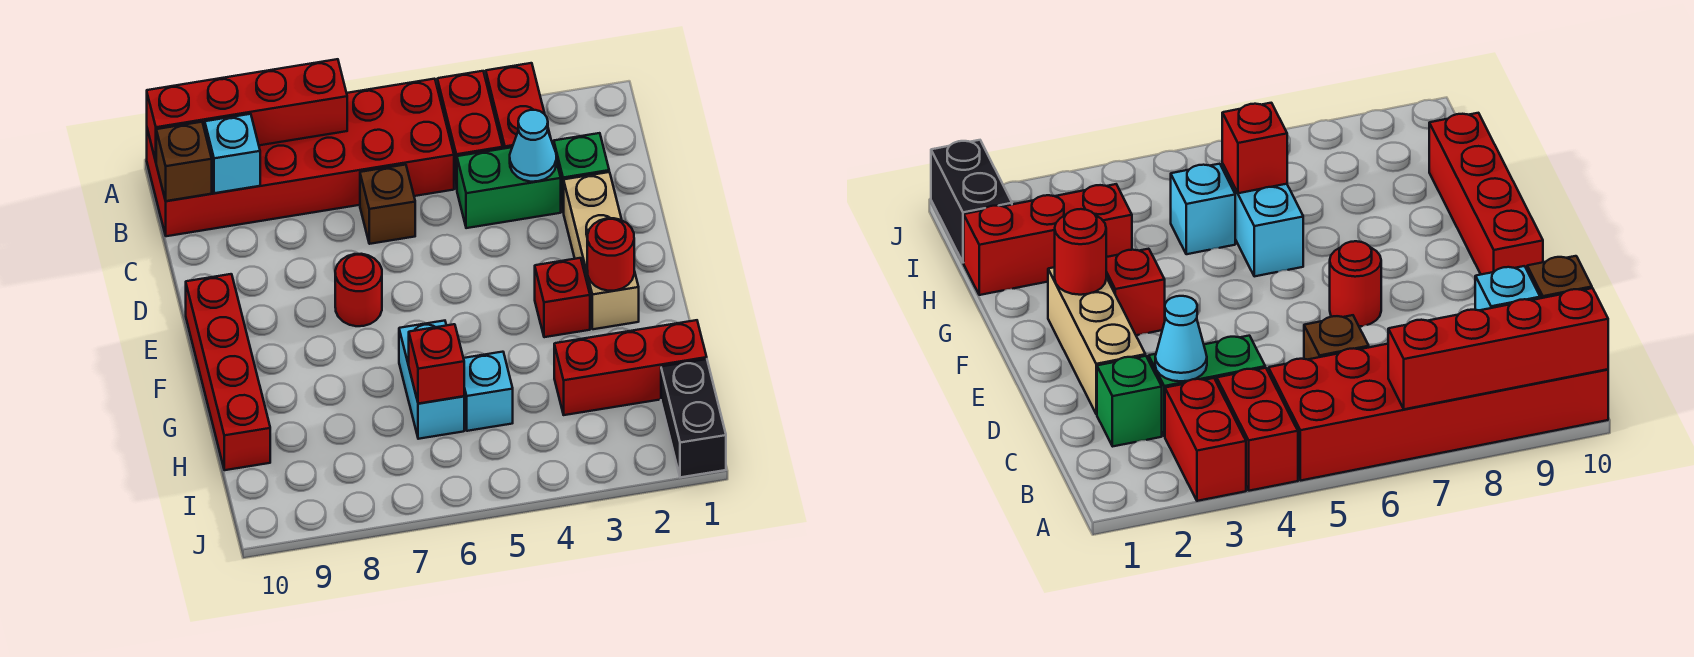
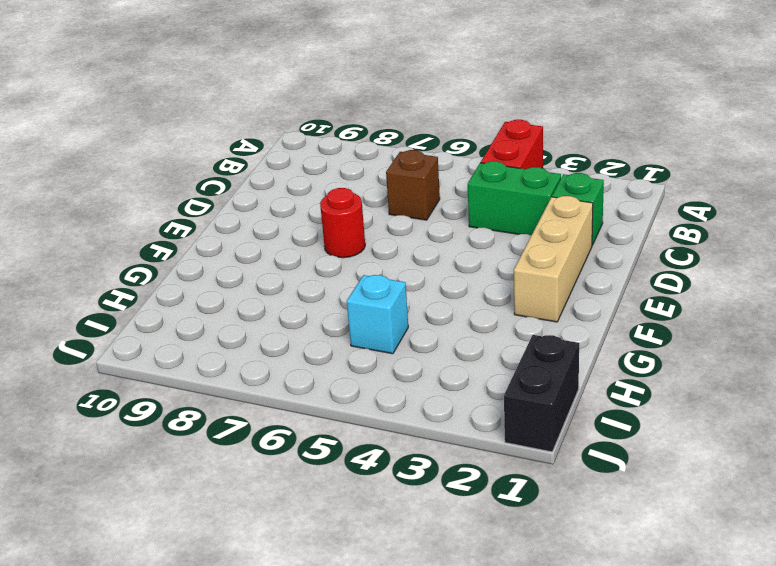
none -> red 1x2 brick [486,63,550,149]
none -> red 2x6 brick [147,79,454,236]
none -> red 1x4 brick [186,274,270,470]

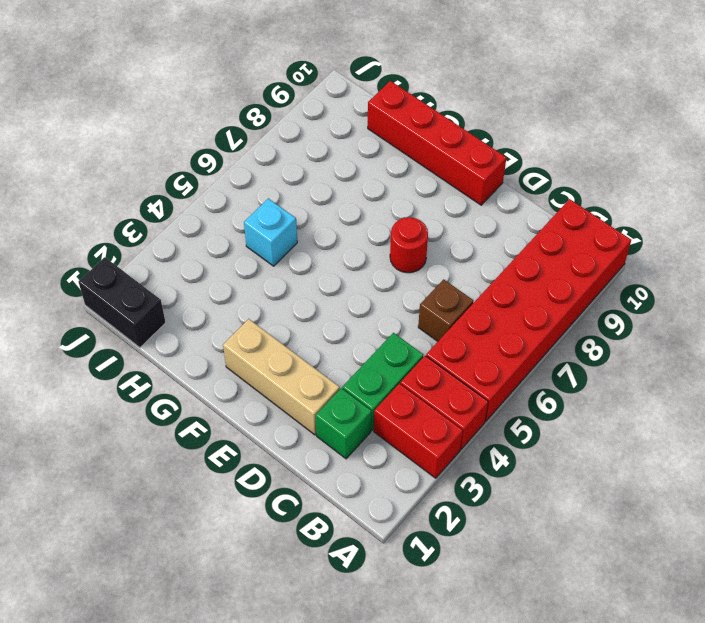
none -> red 1x1 brick [535,258,590,337]
none -> cyan 1x2 brick [399,321,464,439]
none -> red 1x3 brick [554,320,707,415]

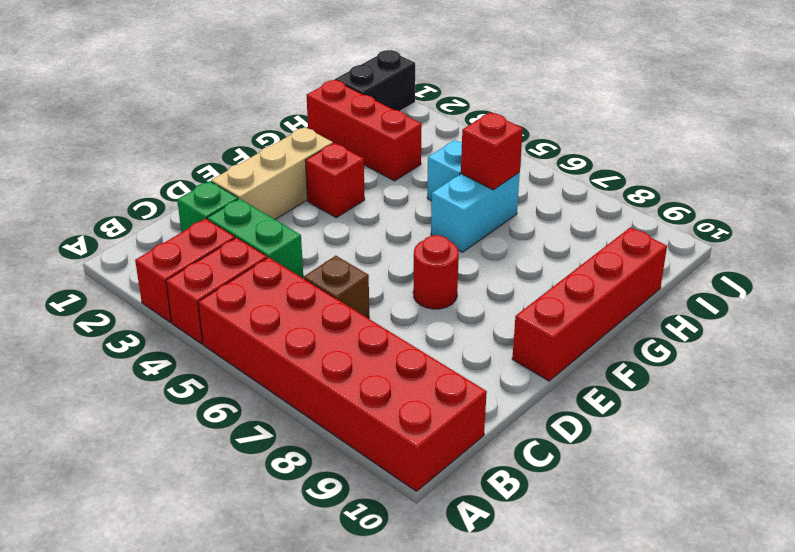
none -> red 1x4 brick [147,59,347,161]
none -> cyan 1x1 brick [205,114,260,193]
none -> brown 1x1 brick [156,122,212,201]

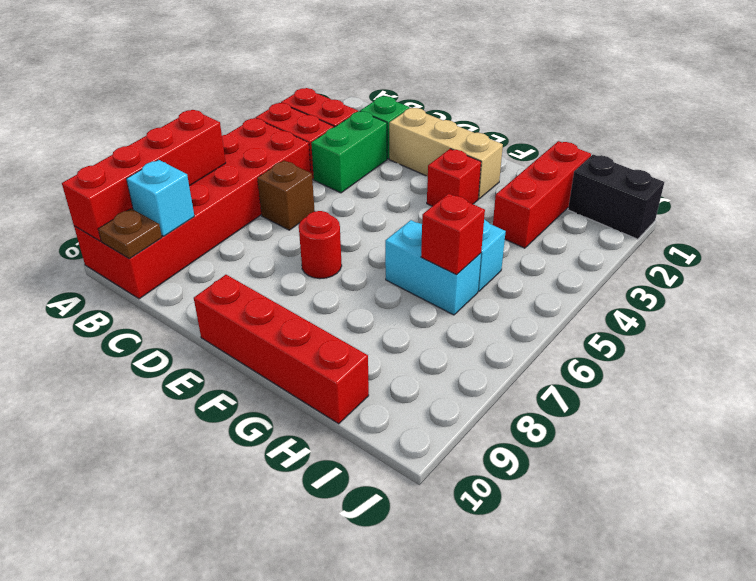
brown 1x1 plate [98,208,162,259] -> brown 1x1 brick [156,122,212,201]
none -> cyan 1x1 cone [510,110,556,182]
none -> red 1x1 round brick [587,218,634,291]

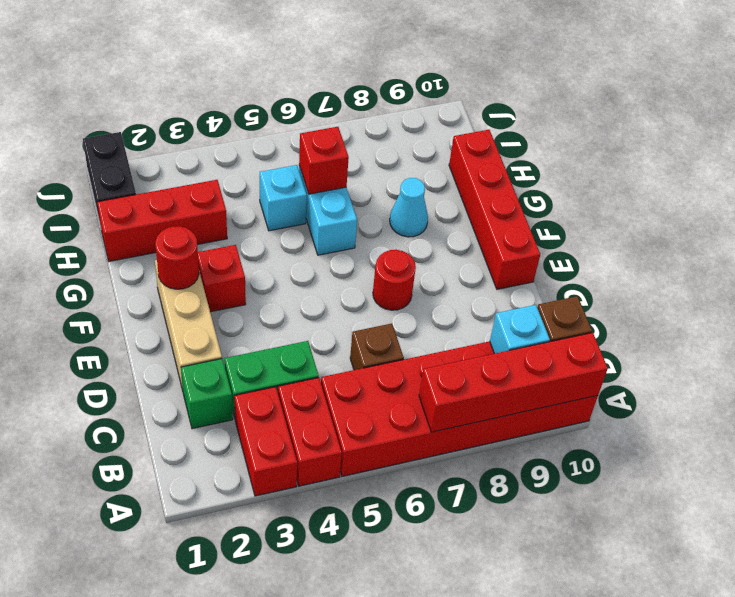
cyan 1x1 cone [390,178,428,237] -> cyan 1x1 cone moved to [510,110,556,182]

